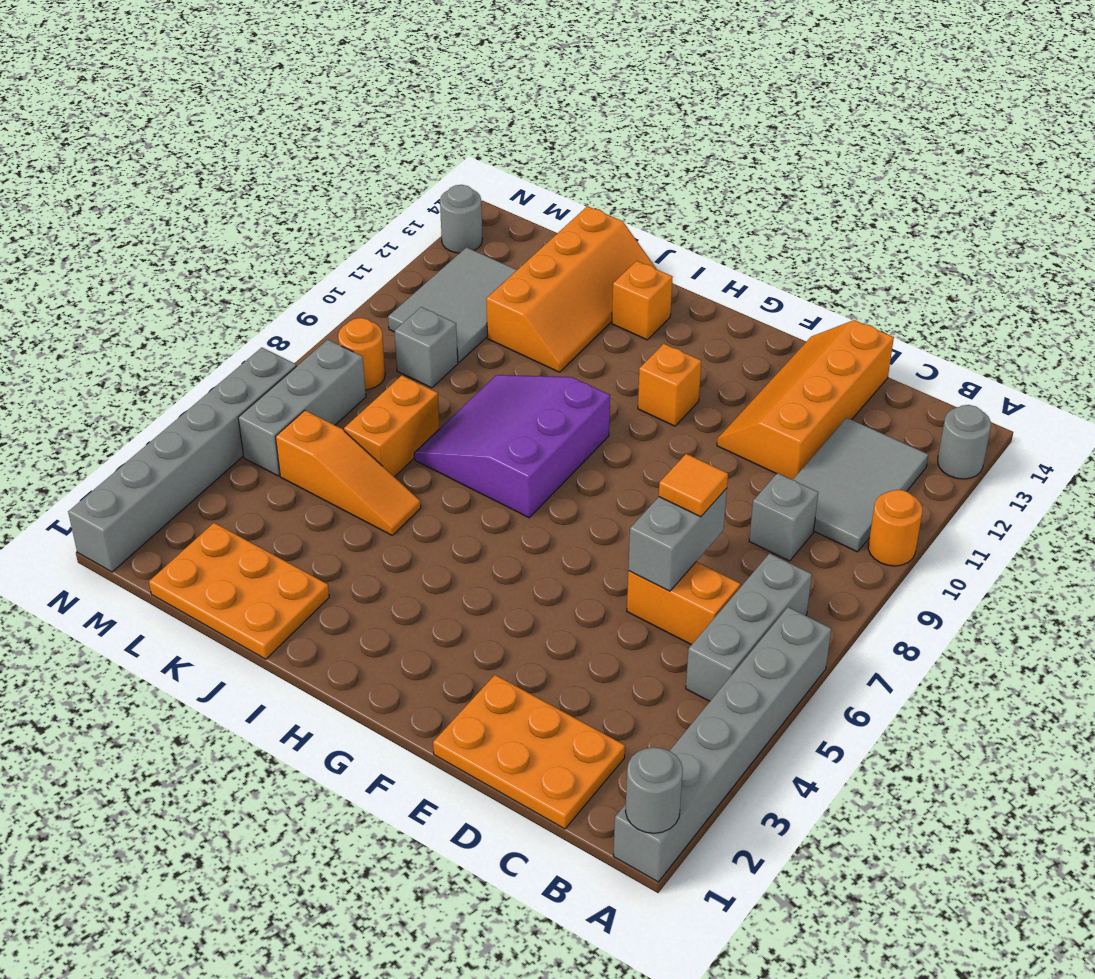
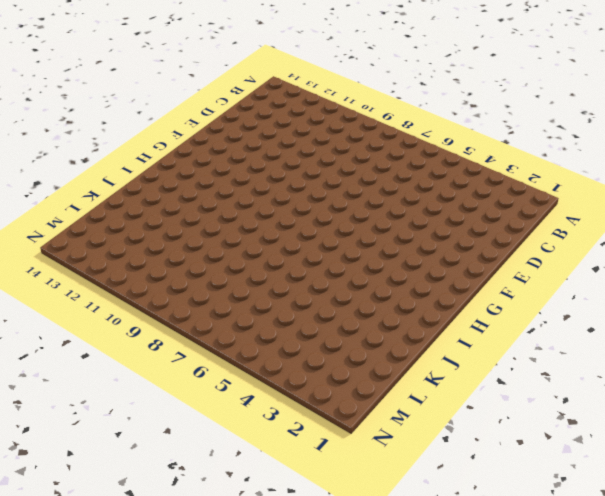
none -> grey 1x6 brick [613,607,831,882]
none -> orange 1x1 round brick [868,490,922,566]
none -> grey 1x1 round brick [938,405,991,479]

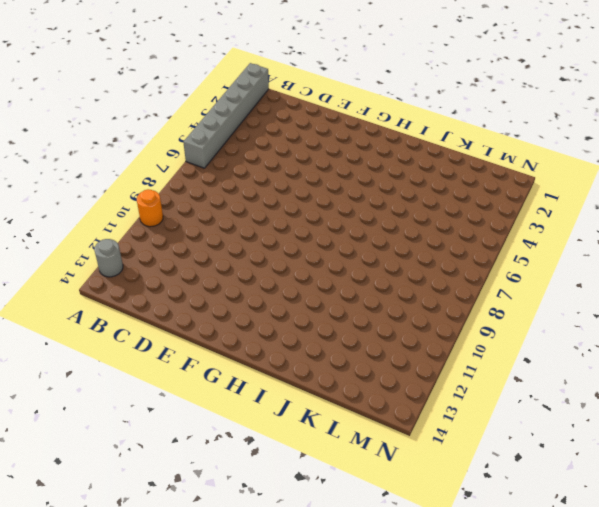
none -> grey 1x3 brick [686,553,812,701]
none -> grey 2x3 tile [793,418,928,552]
none -> orange 2x3 plate [433,675,625,829]

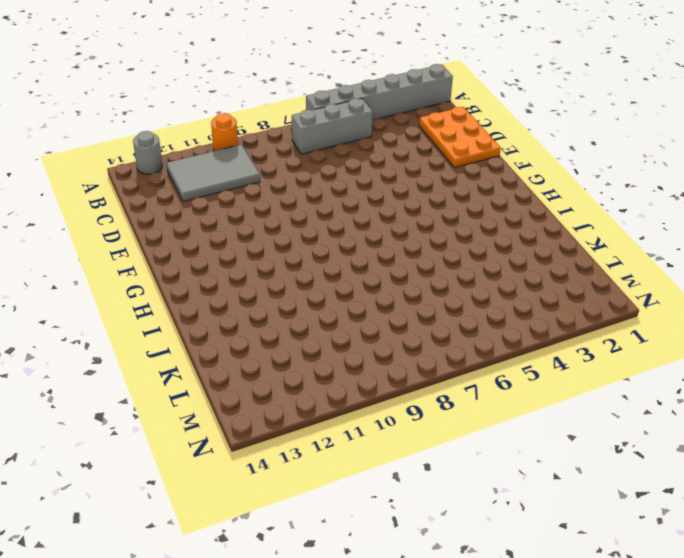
none -> orange 1x2 brick [627,562,741,645]
none -> grey 1x1 brick [749,473,818,561]
none -> orange 2x4 slope [717,320,894,480]

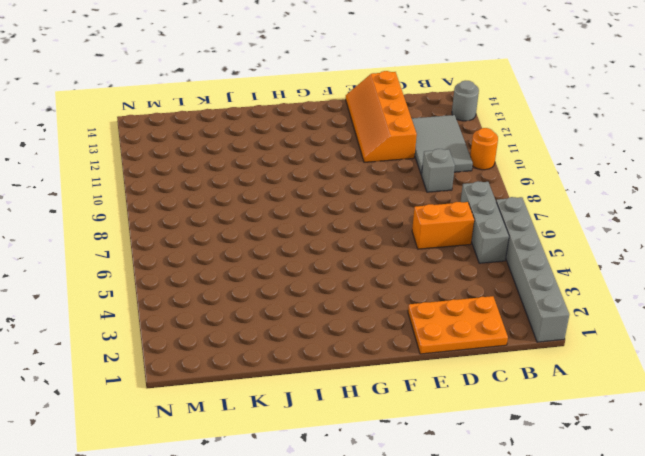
none -> orange 1x1 brick [638,344,701,426]
none -> purple 3x3 slope [414,375,610,518]
none -> orange 1x1 brick [612,261,673,340]

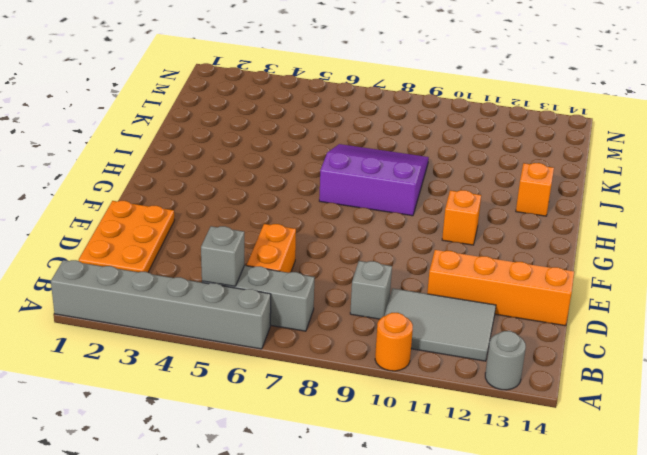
grey 1x1 brick [201,226,244,286] -> grey 1x1 brick moved to [395,307,458,388]
none -> orange 2x3 plate [149,523,329,659]
none -> orange 1x3 slope [276,410,421,535]
none -> orange 2x4 slope [486,206,656,372]

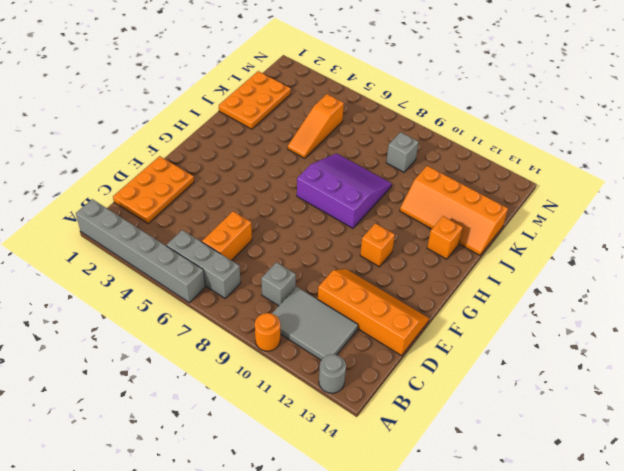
none -> orange 1x2 brick [344,376,440,477]
none -> grey 2x3 tile [388,247,517,362]
none -> grey 1x3 brick [238,340,366,476]

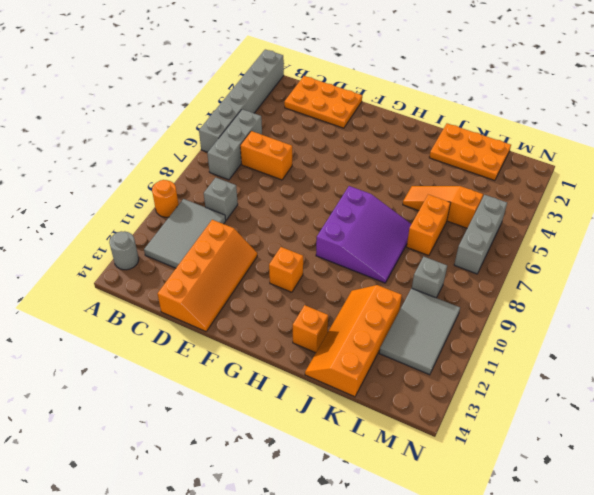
none -> orange 1x1 round brick [338,318,385,390]
none -> grey 1x6 brick [68,348,297,572]
none -> grey 1x1 round brick [440,185,482,253]

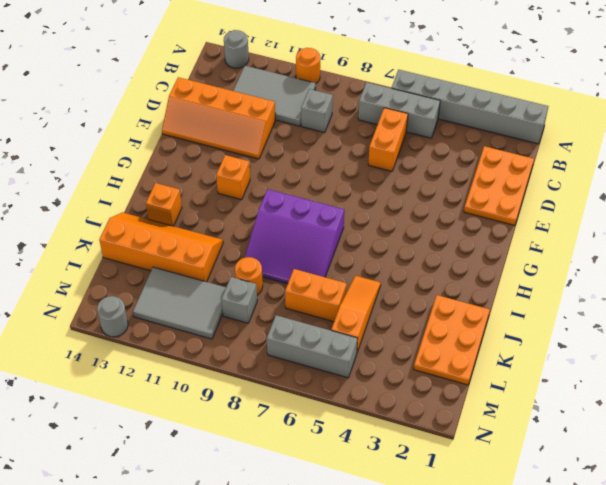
orange 1x1 round brick [235,257,263,295] -> orange 1x1 round brick moved to [338,318,385,390]
none -> grey 1x6 brick [68,348,297,572]
none -> grey 1x1 round brick [625,747,683,833]
none -> grey 1x2 brick [628,488,727,591]

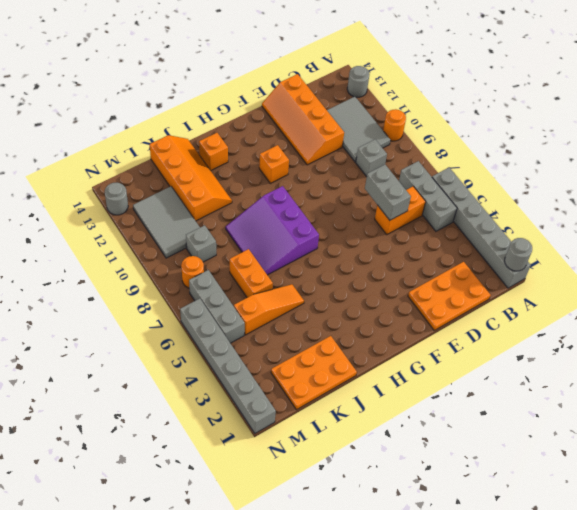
none -> orange 1x1 tile [659,454,728,517]

